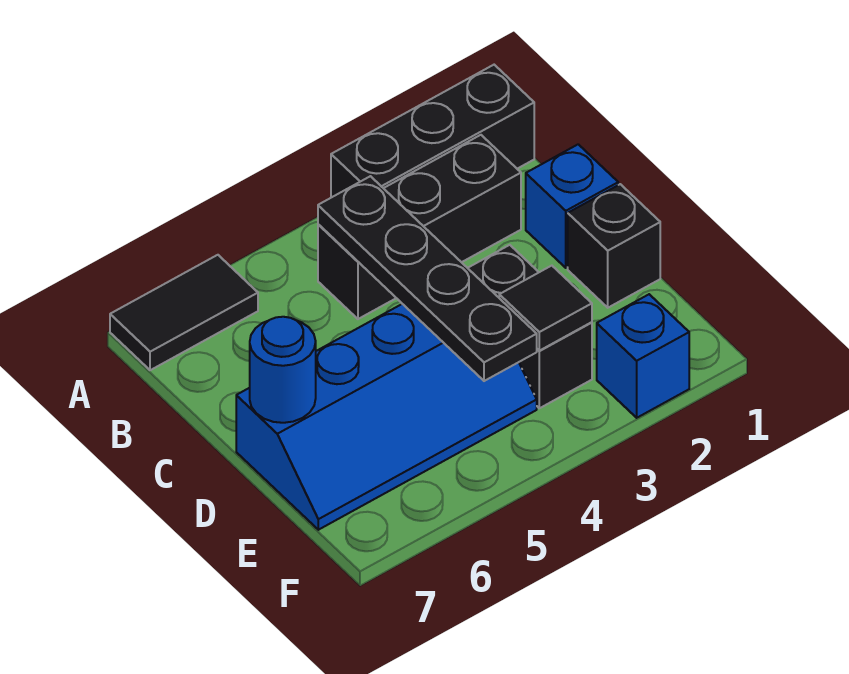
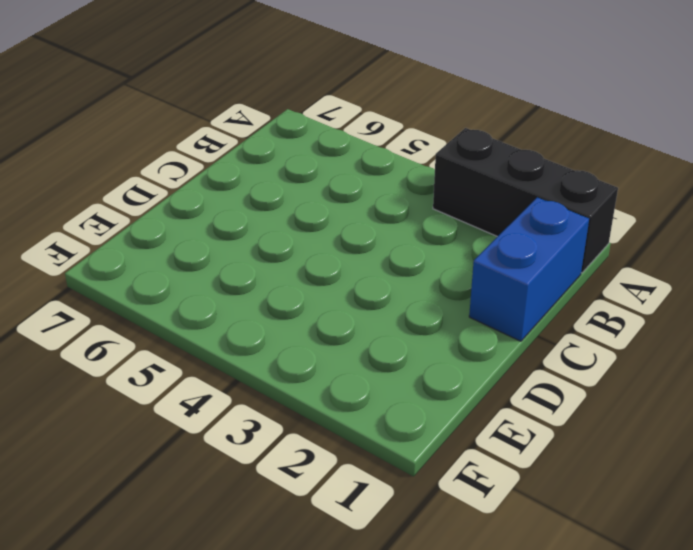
blue 1x2 brick [469,197,589,341] -> blue 1x1 brick [526,144,618,268]
none -> black 1x2 tile [110,255,258,370]
none -> black 1x3 brick [318,135,521,319]

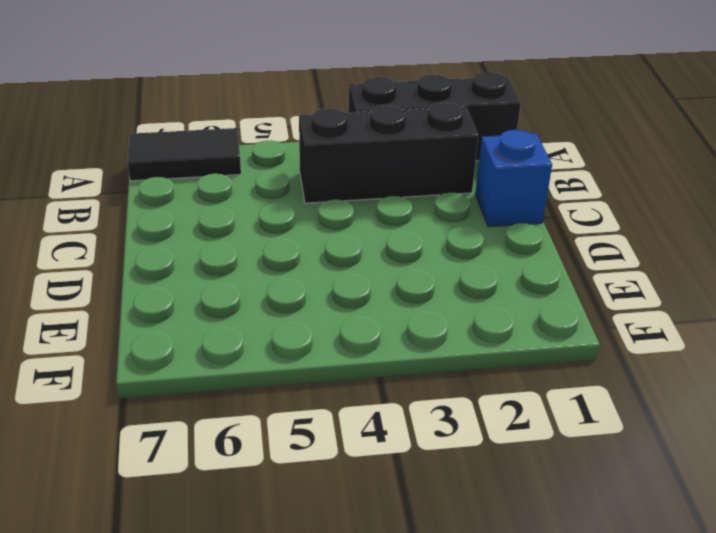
none -> black 1x1 brick [568,184,660,308]
none -> black 1x2 brick [468,245,592,408]

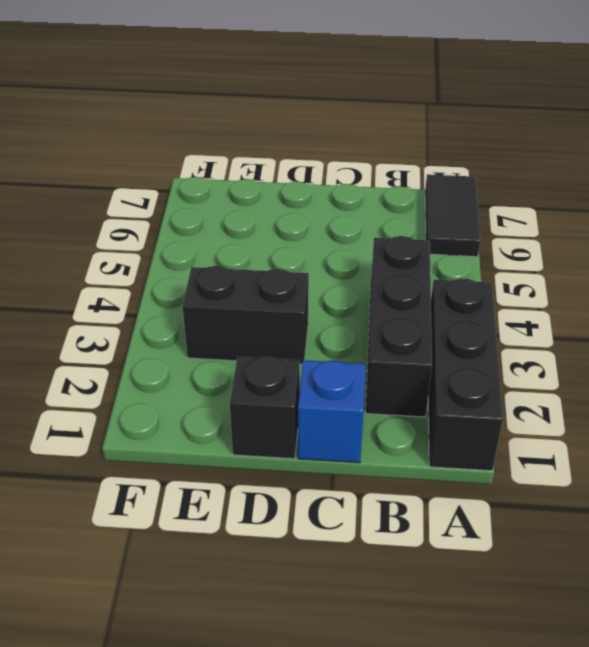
none -> blue 2x4 slope [236,304,537,530]
none -> blue 1x1 brick [597,294,689,418]

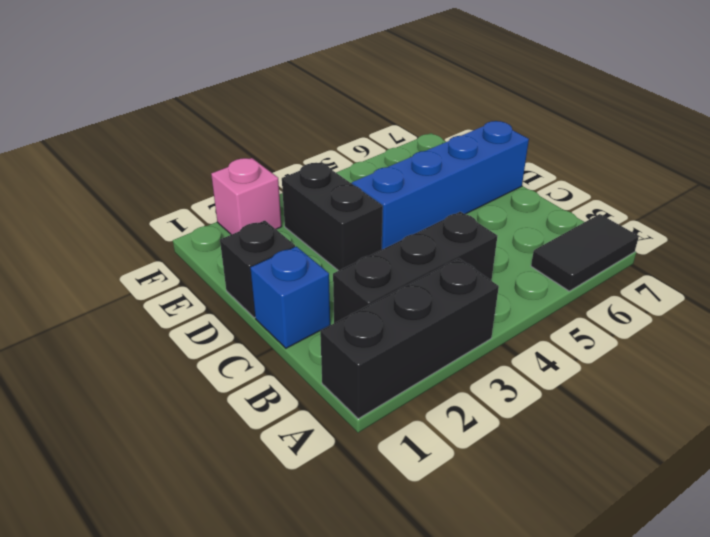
pink 1x1 brick [211,158,282,235] -> blue 1x1 brick [597,294,689,418]
none -> black 1x4 plate [318,176,537,381]
none -> blue 1x1 round brick [250,317,316,423]

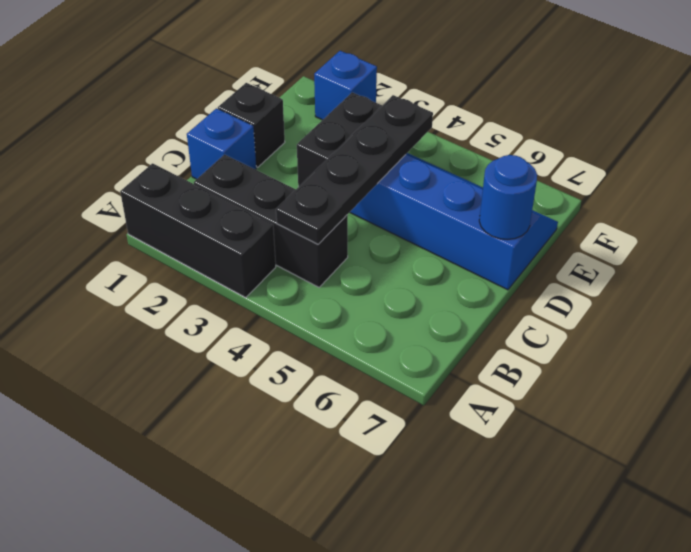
none -> black 1x2 tile [110,255,258,370]
none -> black 1x1 tile [499,266,592,351]

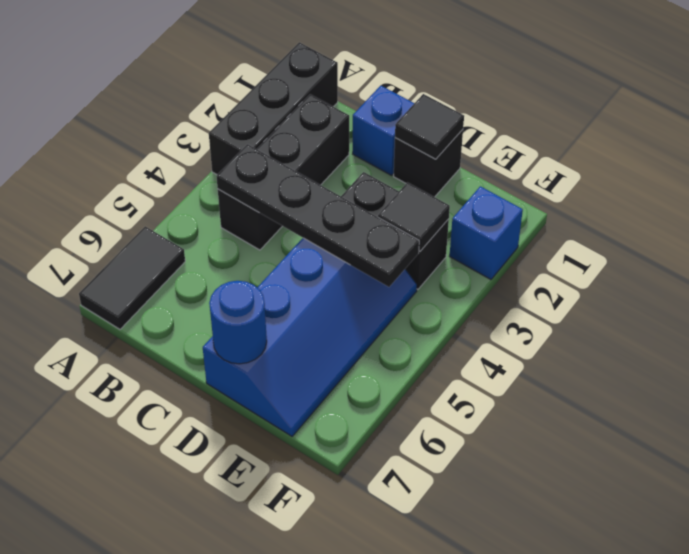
black 1x1 tile [395,94,464,159] -> none

